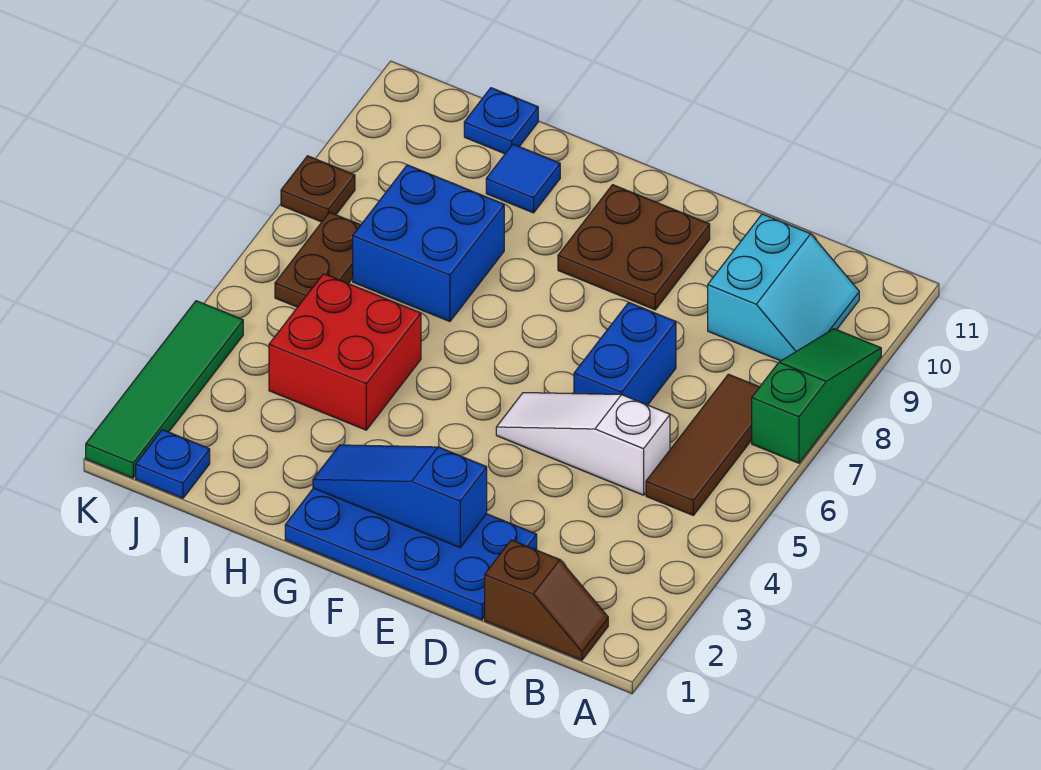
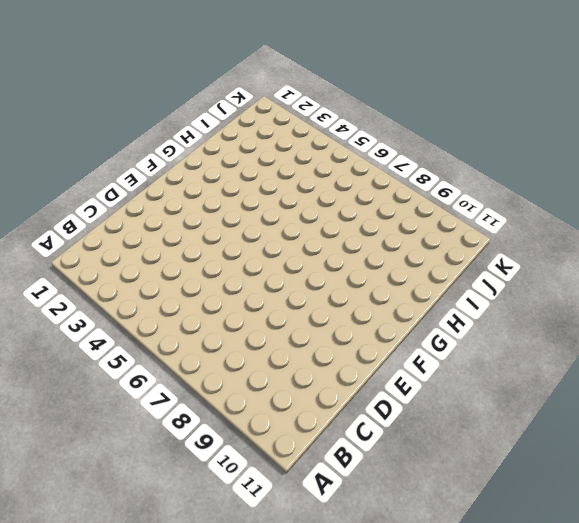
none -> green 1x3 slope [752,329,881,463]
none -> brown 1x2 slope [485,540,608,660]
none -> brown 1x3 tile [646,374,759,515]

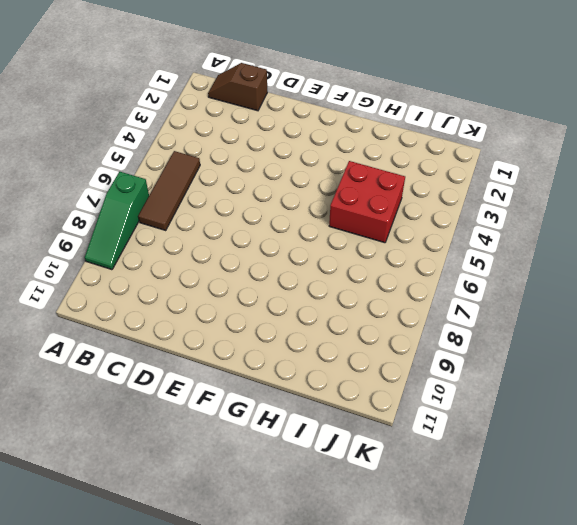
none -> cyan 2x2 slope [708,214,859,361]
none -> white 1x3 slope [496,393,670,495]
none -> blue 2x4 plate [285,488,537,620]

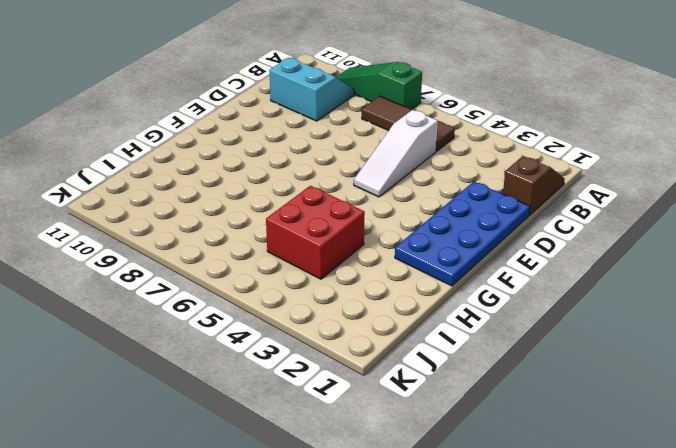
none -> blue 1x2 brick [574,302,676,405]
none -> brown 2x2 plate [558,185,710,310]
none -> blue 2x2 brick [353,165,504,321]

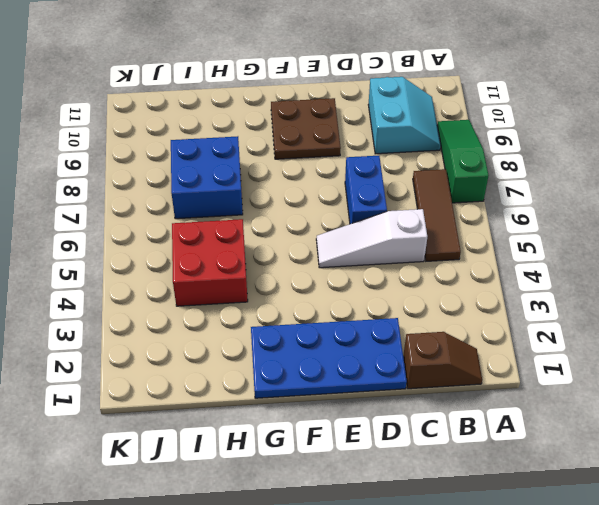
none -> blue 1x1 tile [486,144,560,213]
none -> blue 1x1 plate [464,88,538,154]
none -> blue 1x1 plate [136,430,210,498]

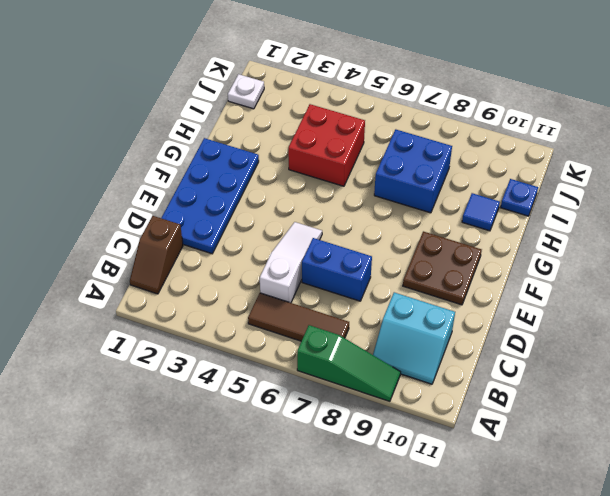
white 1x1 plate [228,74,264,109] -> blue 1x1 plate [136,430,210,498]
none -> brown 1x2 plate [275,212,360,307]
none -> green 1x4 tile [86,301,243,478]
none -> brown 1x1 plate [281,156,355,222]

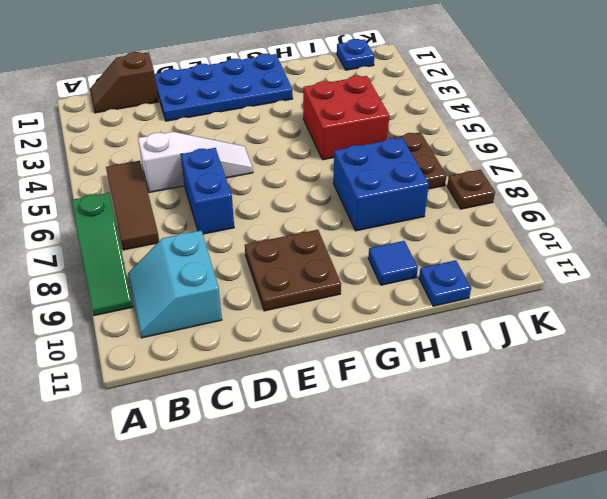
none -> green 1x4 tile [86,301,243,478]
none -> blue 1x3 slope [313,445,487,548]

